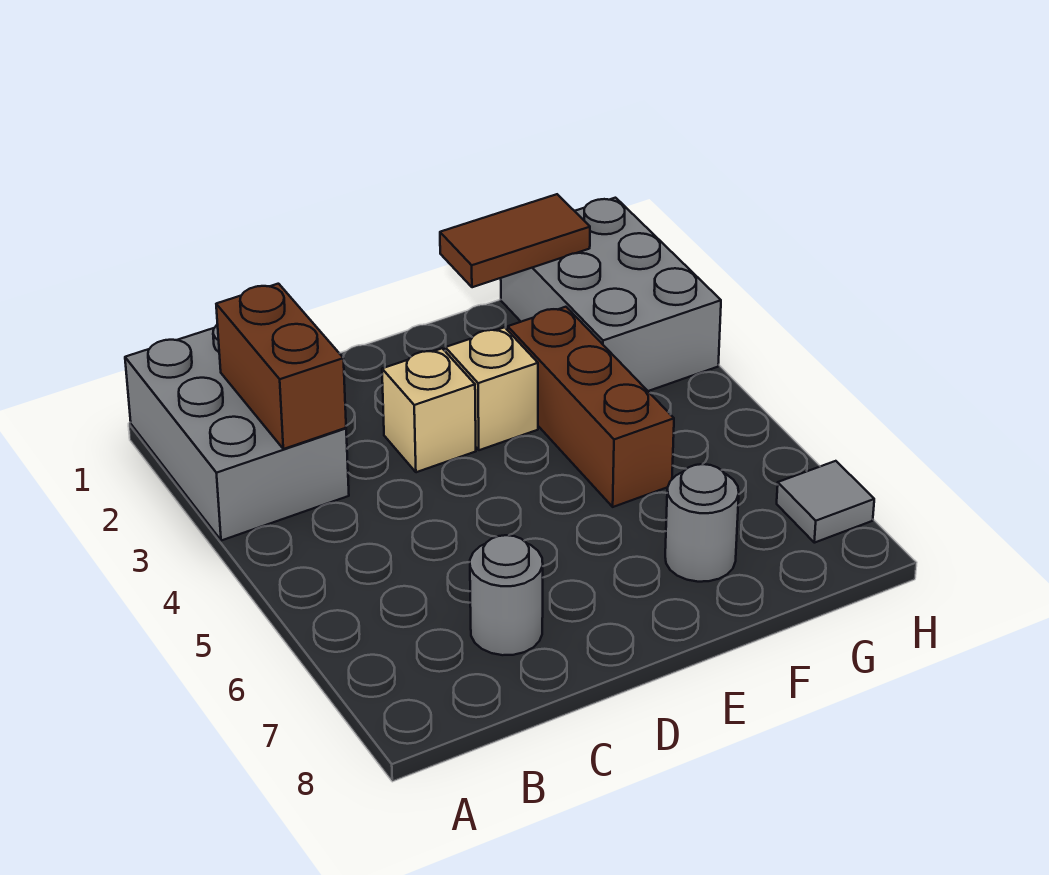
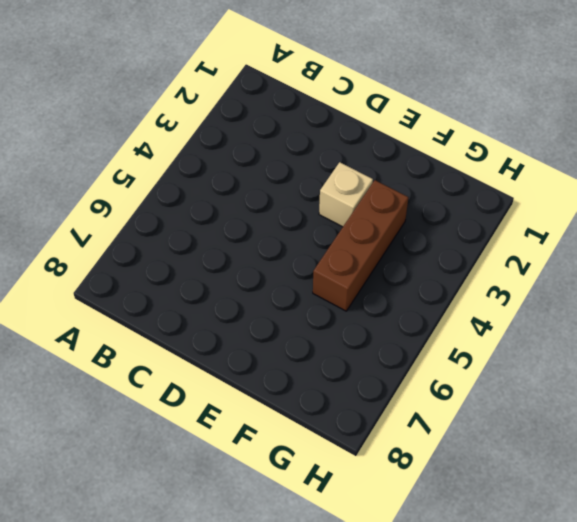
none -> grey 2x3 brick [125,324,349,541]
none -> grey 1x1 round brick [470,535,543,655]

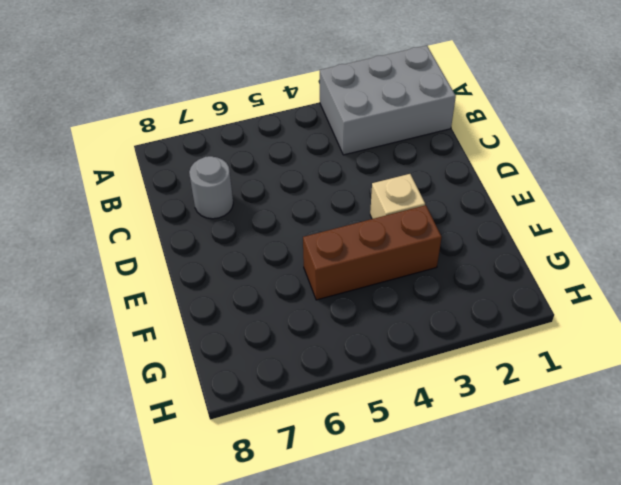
none -> tan 1x1 brick [382,348,476,472]
none -> grey 1x1 round brick [665,464,739,582]

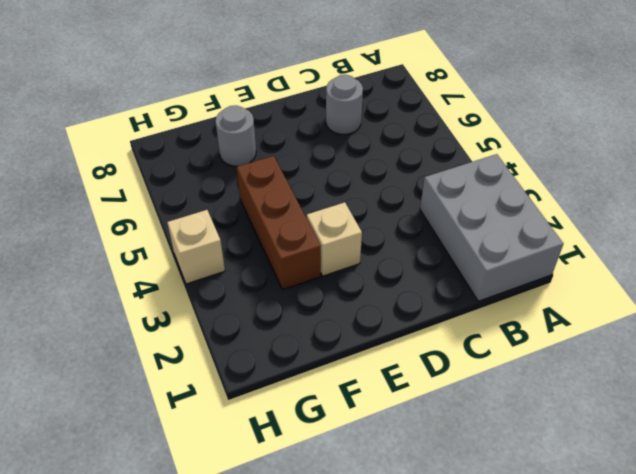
tan 1x1 brick [167,210,225,284] -> tan 1x1 brick moved to [382,348,476,472]
none -> grey 2x3 brick [501,198,721,391]
none -> grey 1x1 tile [777,461,874,543]

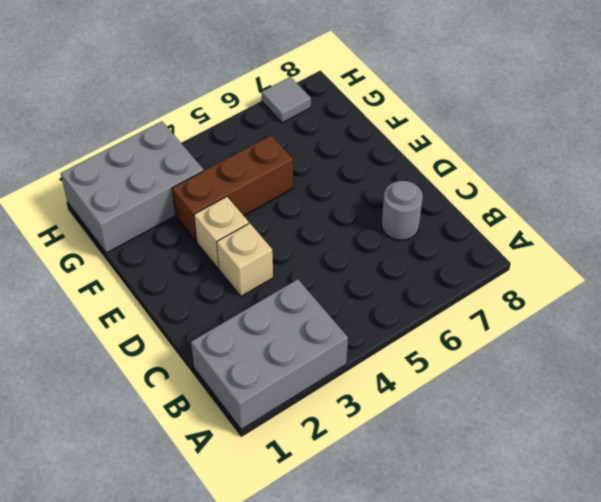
none -> grey 1x1 round brick [665,464,739,582]
none -> brown 1x2 brick [216,284,346,449]

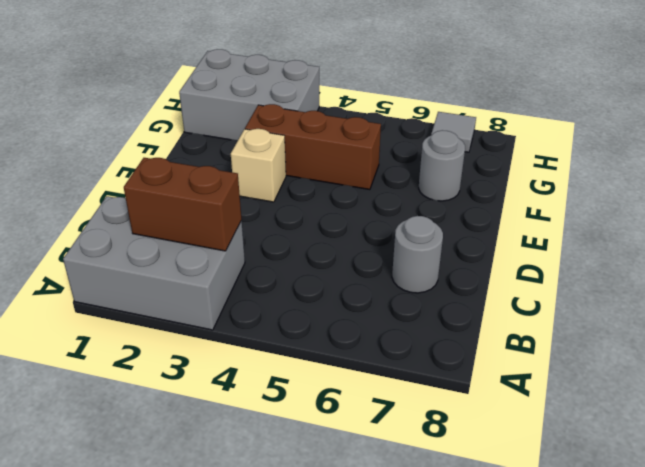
none -> tan 1x1 brick [382,348,476,472]
none -> brown 1x2 tile [440,194,590,287]

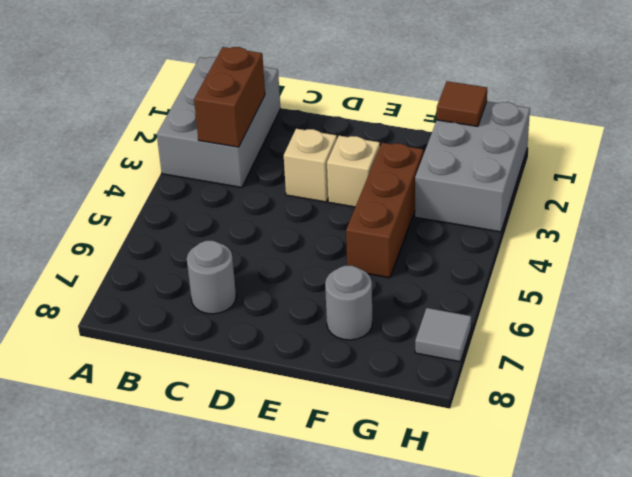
brown 1x1 tile [437,81,487,127] -> brown 1x2 tile [440,194,590,287]

